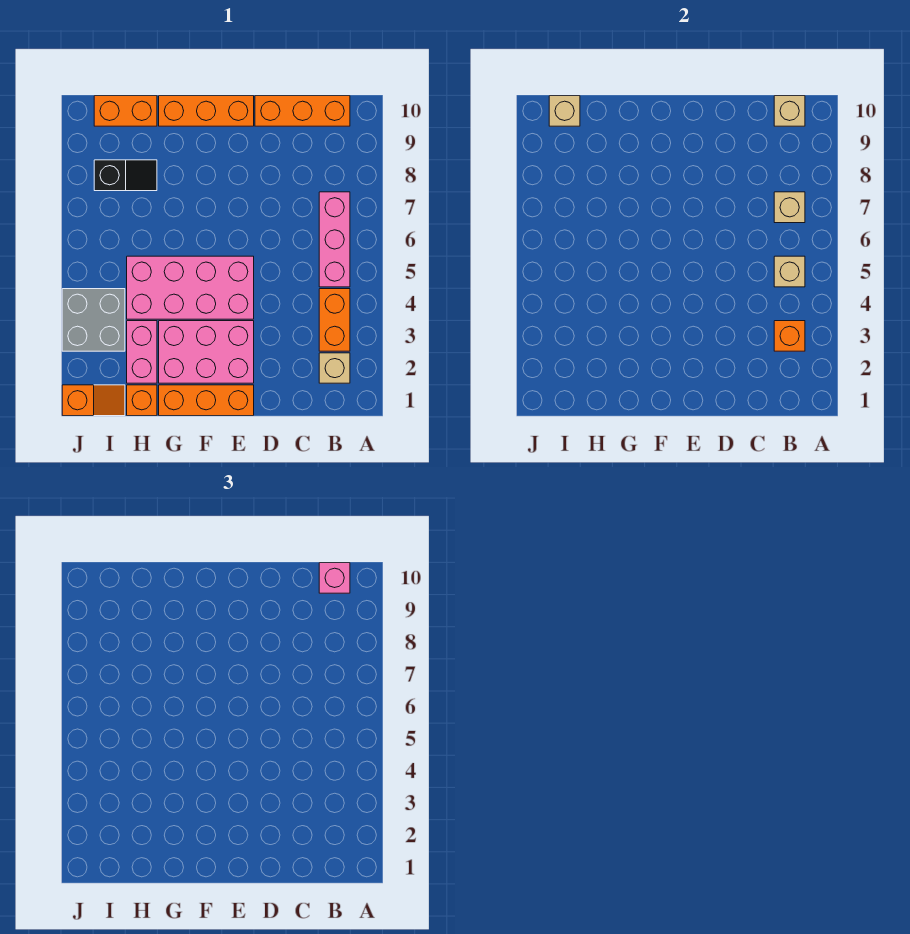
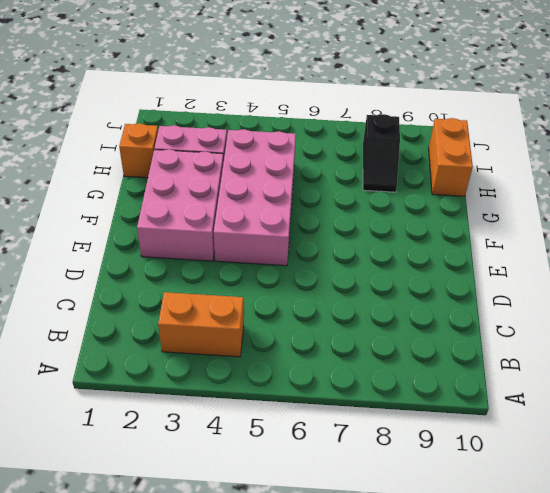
none -> tan 1x1 brick [319,353,350,383]
none -> pink 1x3 brick [319,192,350,287]
none -> orange 1x3 brick [255,96,350,126]

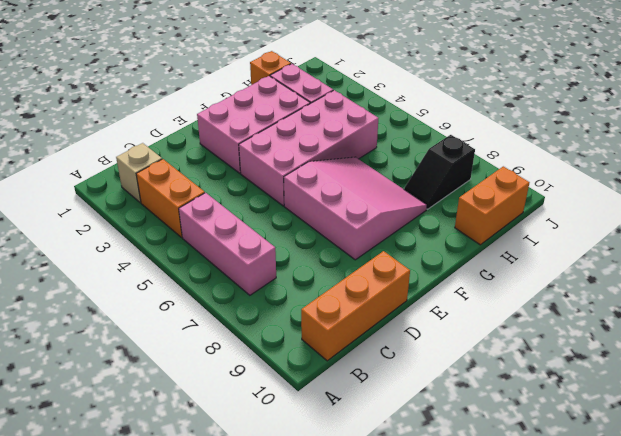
pink 3x3 slope [284,157,427,260] -> none
none -> orange 1x3 brick [159,385,254,416]
none -> orange 1x3 brick [159,96,254,126]
none -> orange 1x2 slope [62,385,125,416]

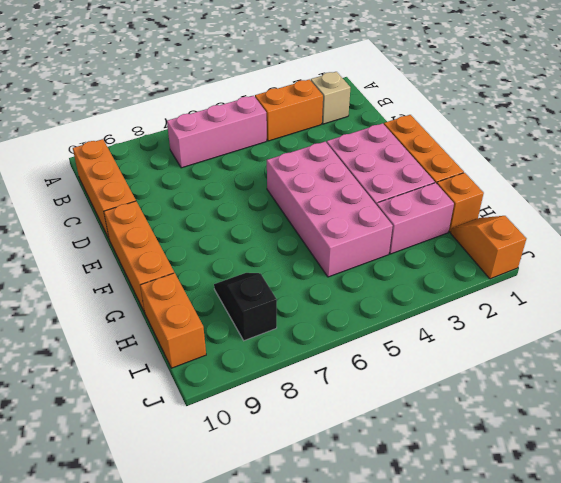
none -> grey 2x2 brick [62,289,125,351]
none -> orange 1x1 brick [774,321,805,351]
none -> tan 1x1 brick [774,256,805,287]

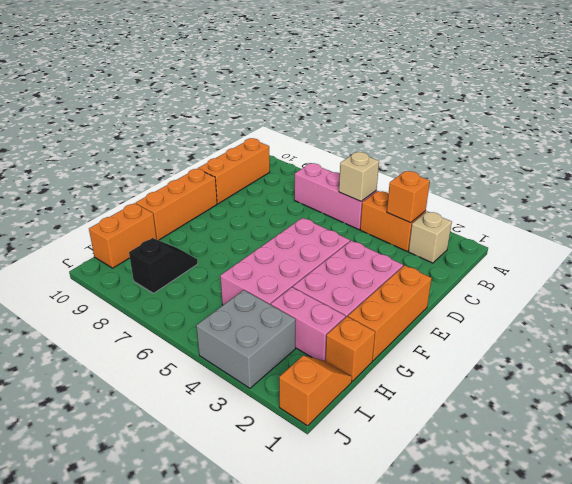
none -> tan 1x1 brick [774,192,805,223]
none -> tan 1x1 brick [774,96,805,126]
none -> tan 1x1 brick [549,96,580,126]

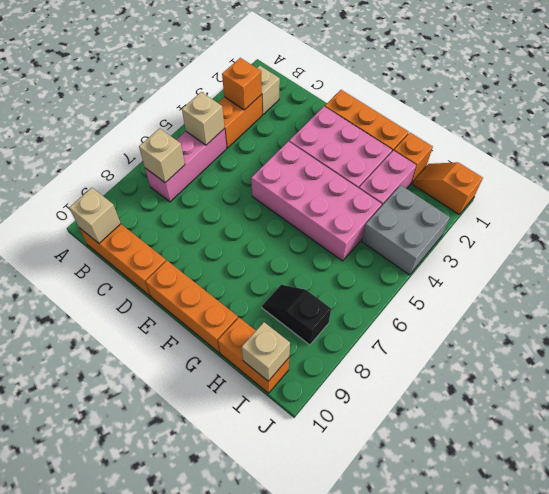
none -> pink 1x1 brick [319,563,350,593]

